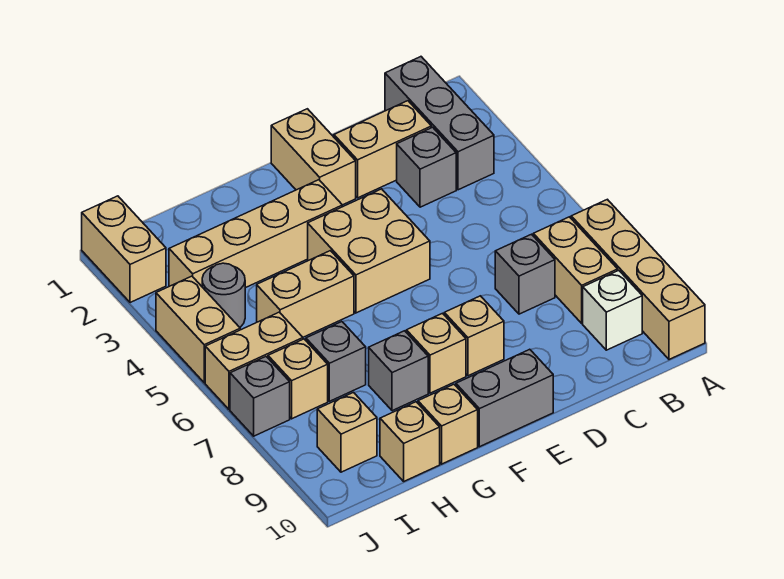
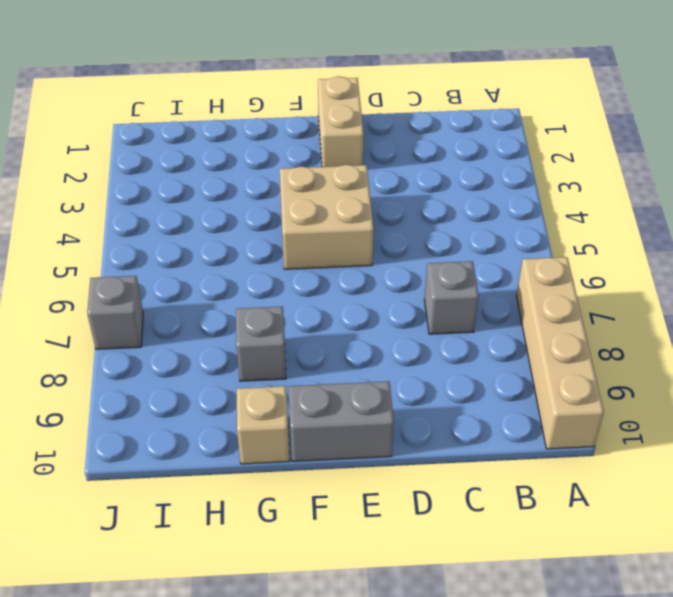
none -> grey 1x3 brick [385,57,494,190]
none -> tan 1x2 brick [533,217,618,323]
none -> white 1x1 brick [583,270,642,350]

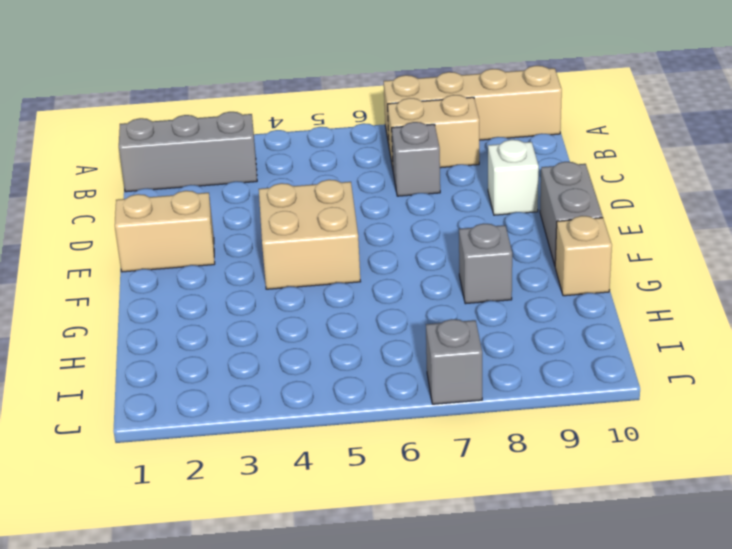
white 1x1 brick [488,140,539,215] -> white 1x1 brick moved to [583,270,642,350]
none -> tan 1x2 brick [334,101,431,198]
none -> grey 1x1 brick [397,127,456,207]
none -> tan 1x1 brick [444,296,504,376]

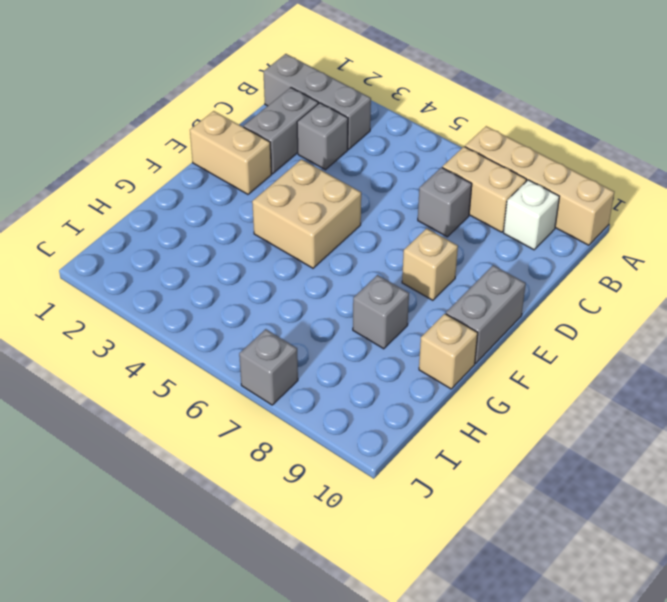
grey 1x2 brick [244,88,318,174] -> tan 1x2 brick [334,101,431,198]
none -> tan 1x4 brick [169,180,342,288]
none -> tan 1x1 brick [406,313,466,393]
none -> tan 1x2 brick [257,251,354,337]

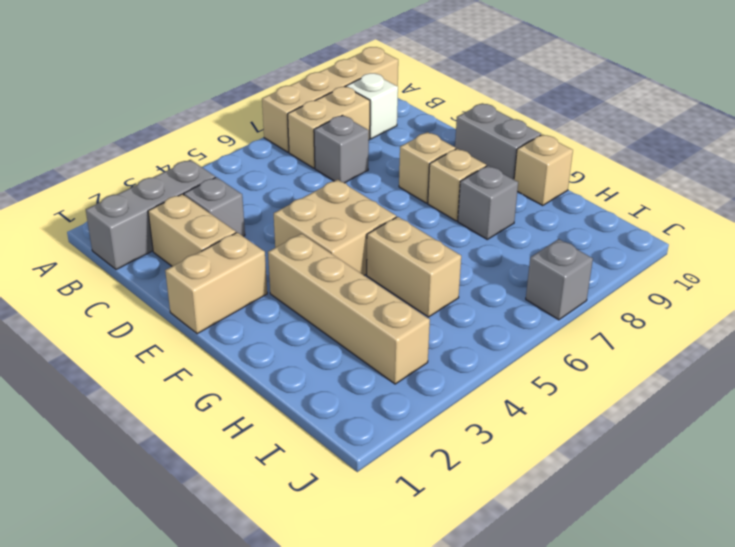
none -> grey 1x1 brick [306,322,366,401]
none -> tan 1x1 brick [380,402,440,481]
none -> grey 1x1 round brick [202,263,245,327]

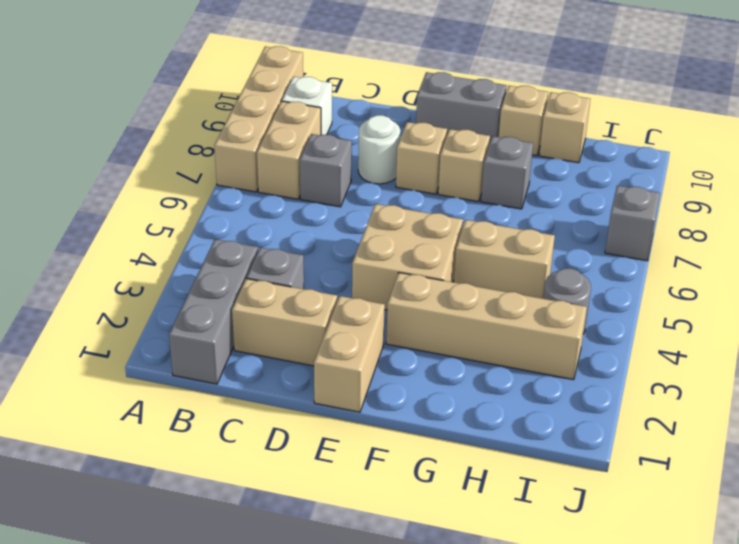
white 1x1 round brick [358,115,400,184] -> none
none -> grey 1x1 brick [306,322,366,401]
none -> tan 1x2 brick [205,312,303,409]
none -> tan 1x1 brick [268,339,328,419]

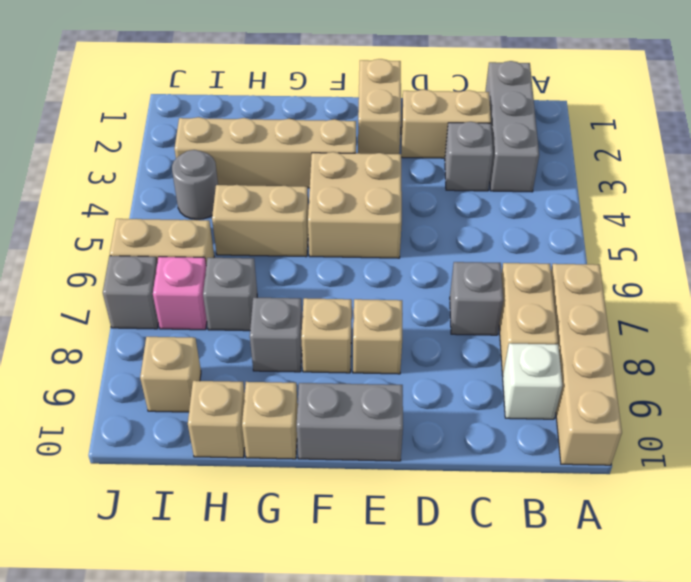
pink 1x1 brick [153,257,207,330] -> tan 1x1 brick [268,339,328,419]
none -> tan 1x2 brick [82,196,166,303]
none -> tan 1x2 brick [156,276,240,383]

